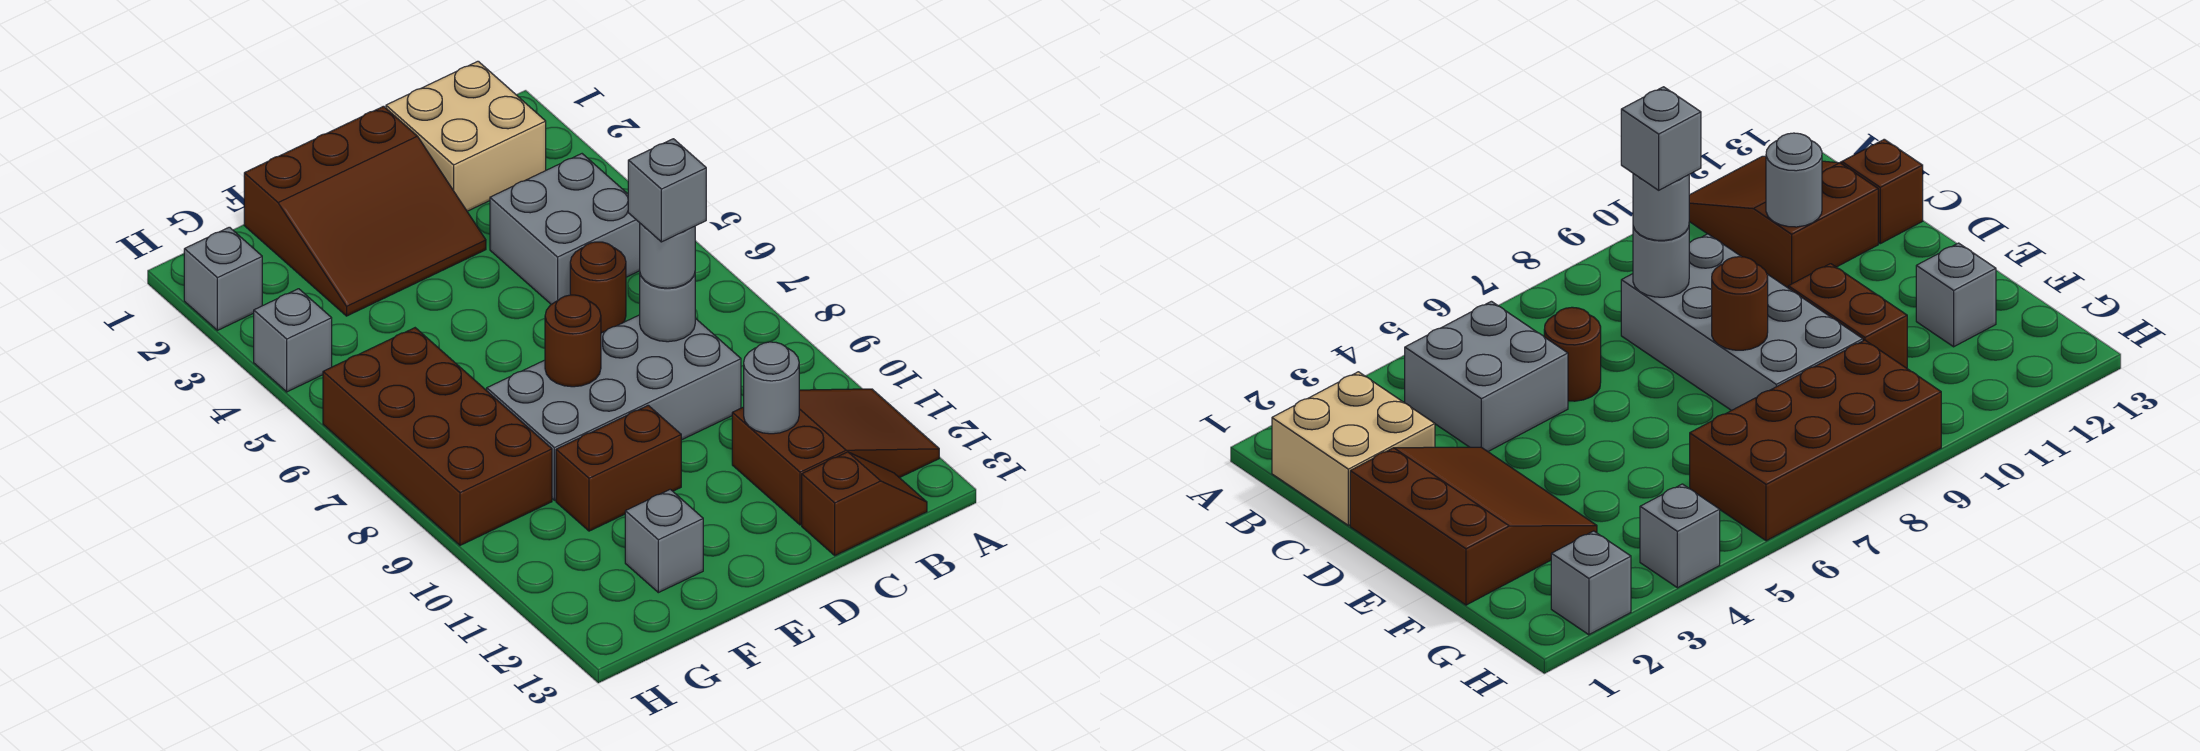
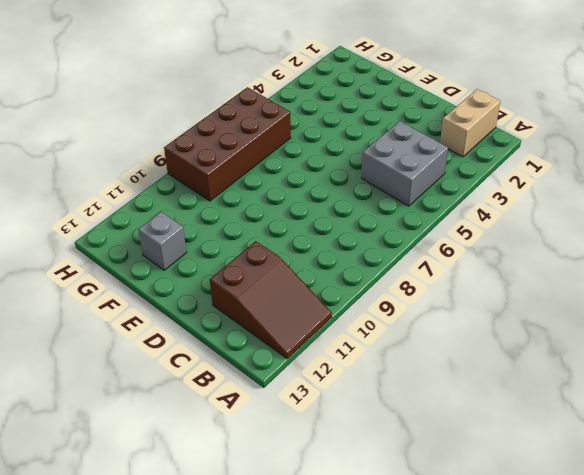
tan 1x2 brick [440,89,500,157] -> tan 2x2 brick [386,61,546,211]
none -> brown 1x2 slope [802,452,927,555]
none -> brown 1x1 round brick [570,242,626,333]
none -> grey 2x4 brick [487,315,741,500]

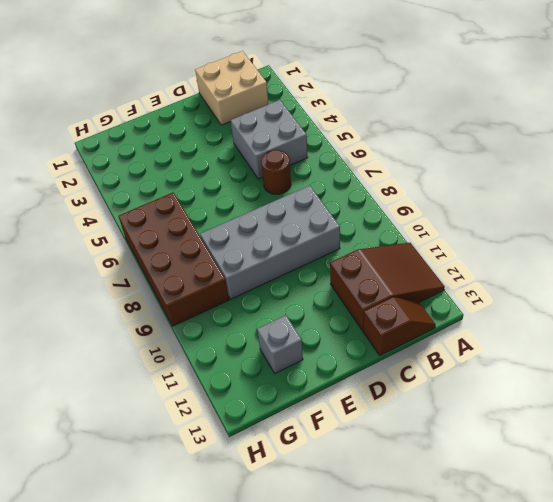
none -> brown 3x3 slope [244,106,486,316]
none -> brown 1x2 brick [556,405,681,531]
none -> grey 1x1 brick [184,227,262,330]

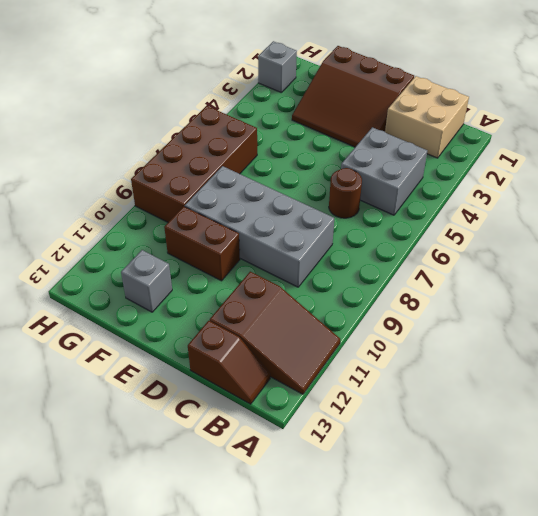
none -> grey 1x1 brick [254,289,332,392]
none -> grey 1x1 round brick [640,274,695,342]
none -> grey 1x1 round brick [744,342,799,434]

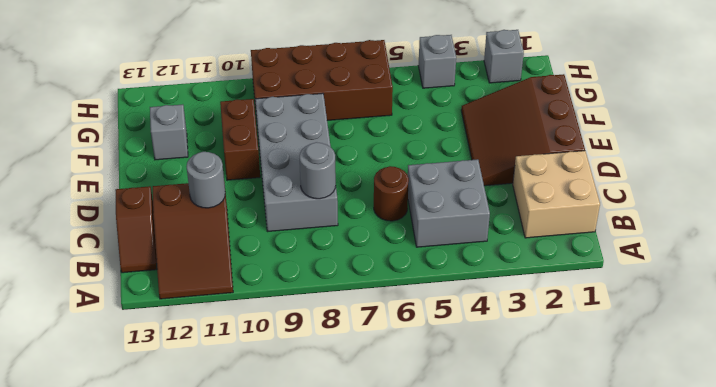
none -> brown 1x1 round brick [545,295,601,387]
none -> grey 1x1 round brick [640,224,695,288]
none -> grey 1x1 brick [628,139,706,242]

